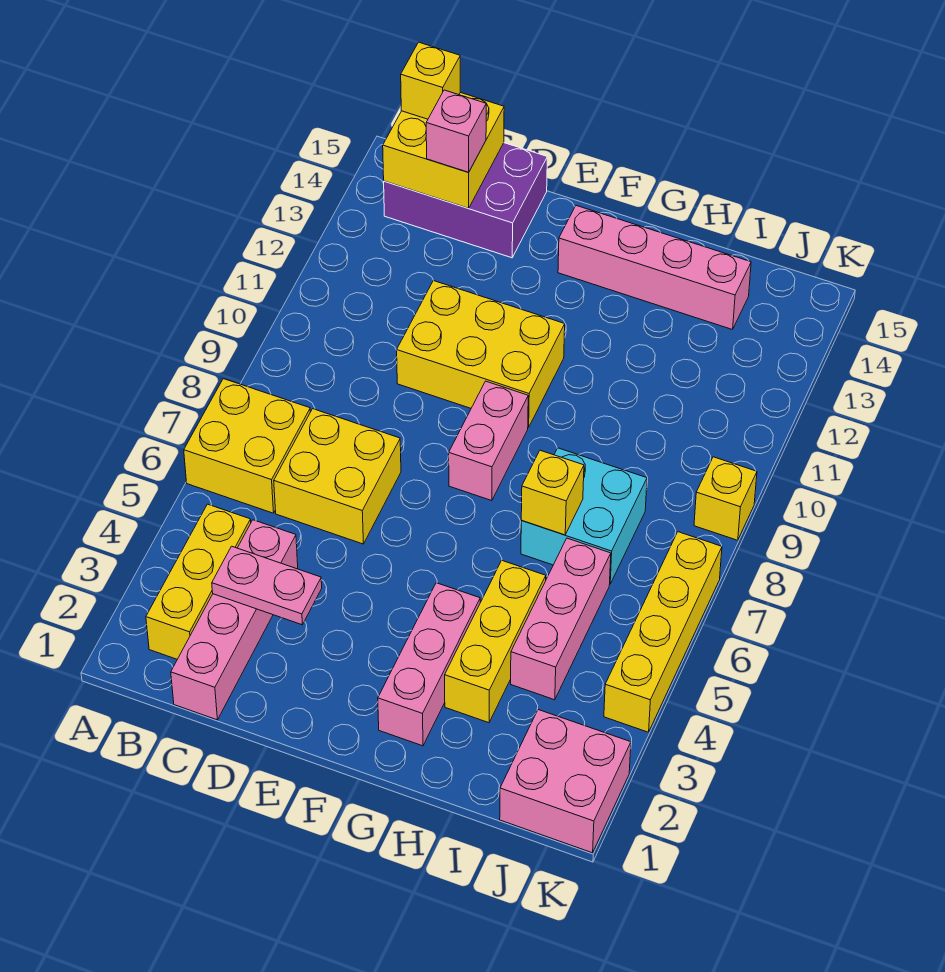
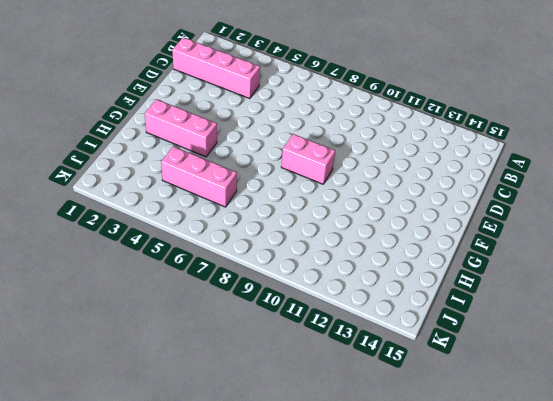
none -> yellow 2x2 brick [184,379,310,513]
none -> yellow 1x3 brick [146,504,251,659]
none -> purple 2x3 brick [384,143,547,258]

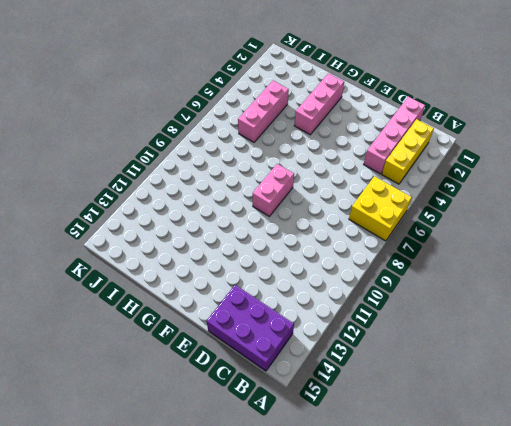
none -> yellow 2x2 brick [274,409,401,544]
none -> yellow 2x3 brick [397,281,565,428]
none -> pink 1x4 brick [558,206,751,330]

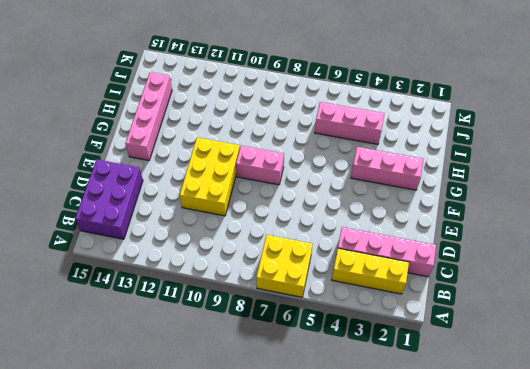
none -> yellow 2x2 brick [274,409,401,544]
none -> yellow 1x3 brick [445,560,546,723]
none -> cyan 2x2 brick [521,448,647,584]

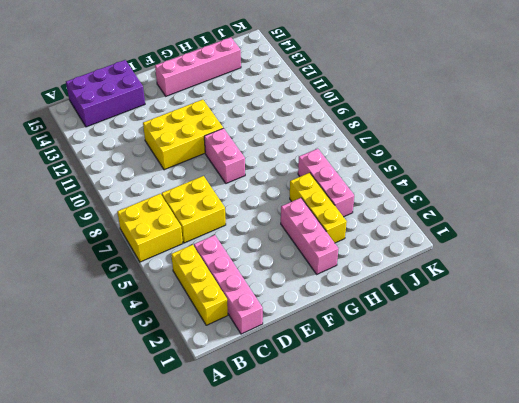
none -> cyan 2x2 brick [521,448,647,584]
none -> pink 2x2 brick [500,710,631,853]
none -> yellow 1x4 brick [604,532,722,732]

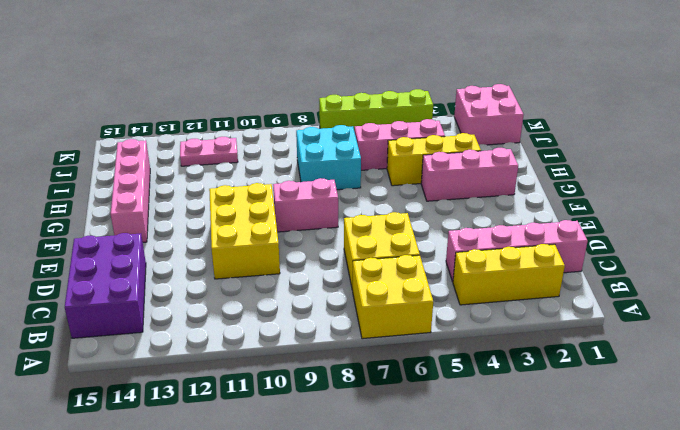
pink 1x2 plate [180,137,238,166] -> pink 1x2 plate turned to [212,546,322,625]
lime 1x4 brick [319,89,433,130] -> yellow 1x4 brick [604,532,722,732]
none -> yellow 1x1 brick [694,457,757,540]
none -> yellow 2x2 brick [383,92,504,208]
none -> yellow 1x1 brick [521,450,584,535]

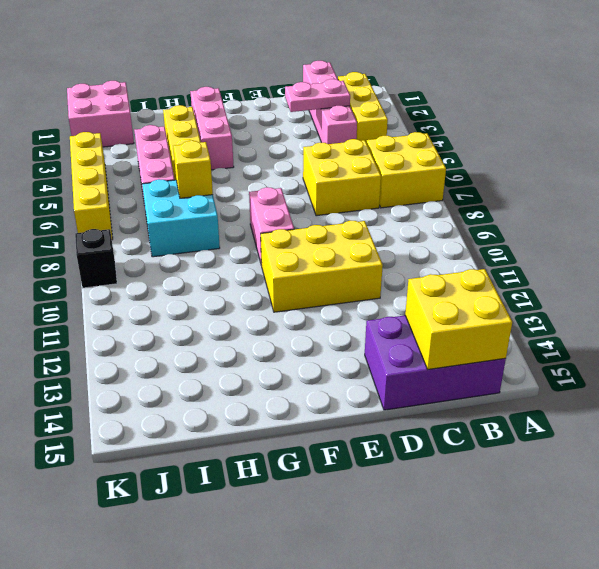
black 1x1 brick [75,229,117,288] -> yellow 1x1 brick [694,457,757,540]
none -> pink 1x4 brick [558,206,751,330]
none -> yellow 1x1 brick [401,42,460,119]
none -> pink 1x1 brick [426,90,486,172]

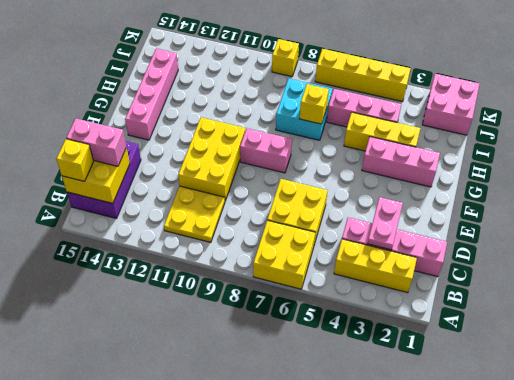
yellow 2x2 plate [164,186,225,242] -> none
pink 1x2 brick [66,118,126,166] -> pink 1x1 brick [426,90,486,172]

